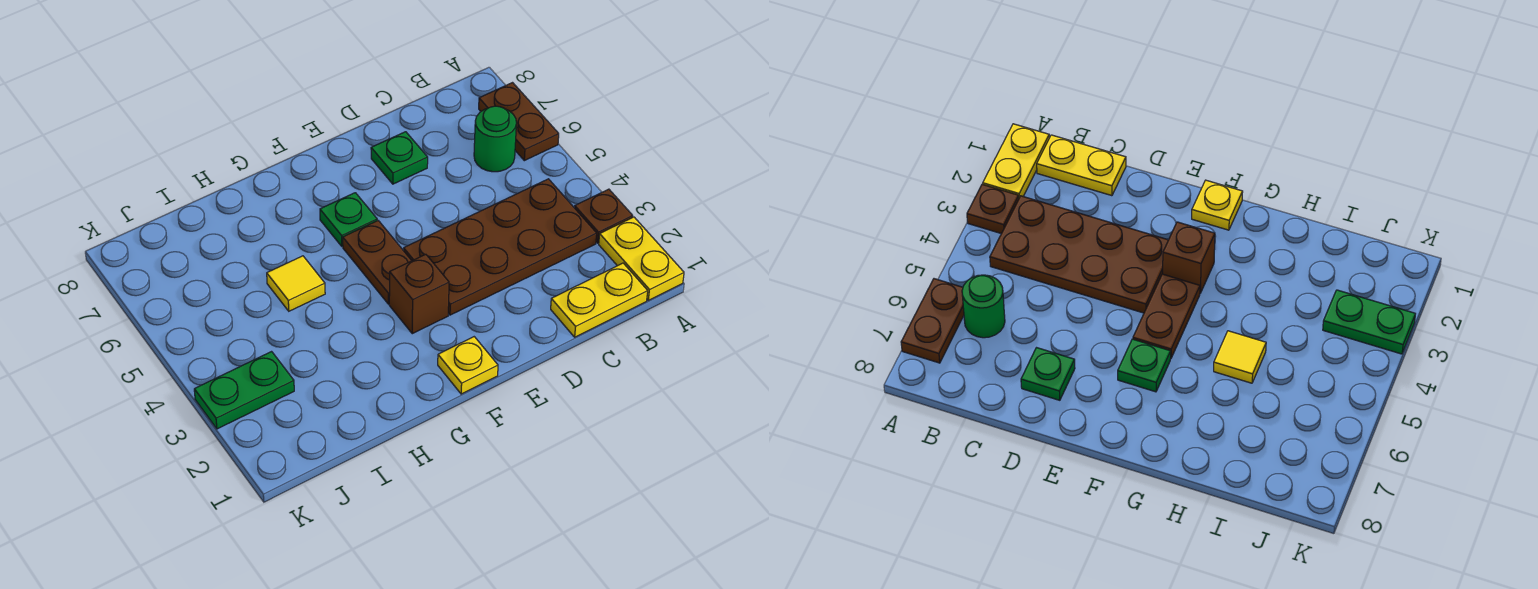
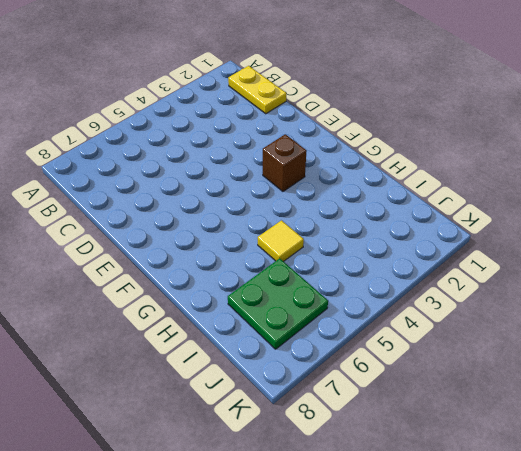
green 2x2 plate [228,258,328,349] -> none
none -> yellow 1x2 plate [599,217,684,300]
none -> brown 1x1 plate [575,189,633,243]
none -> brown 1x2 plate [479,83,559,161]

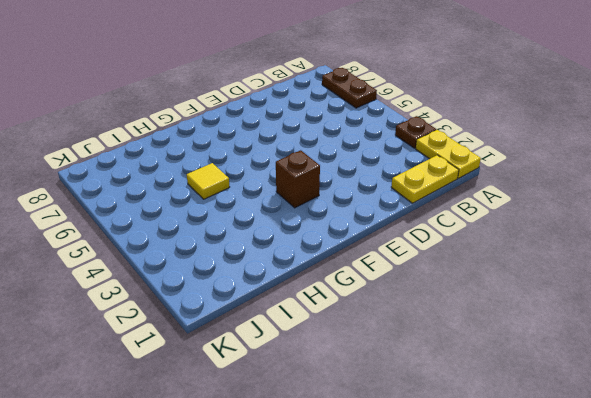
none -> brown 2x4 plate [404,179,597,315]
none -> green 1x1 round brick [474,106,516,172]
none -> green 1x1 plate [371,132,428,184]

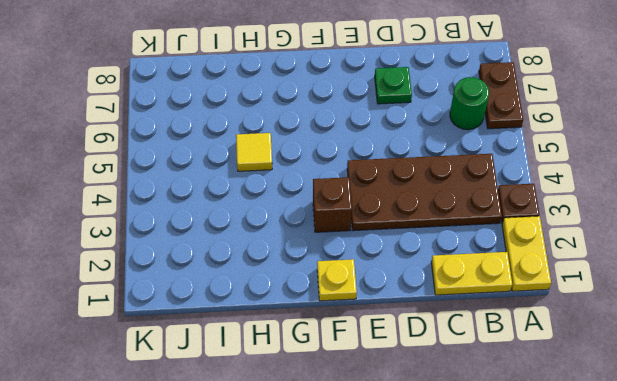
none -> brown 1x2 plate [343,221,412,304]
none -> green 1x1 plate [320,193,377,246]
none -> green 1x2 plate [194,352,294,429]

